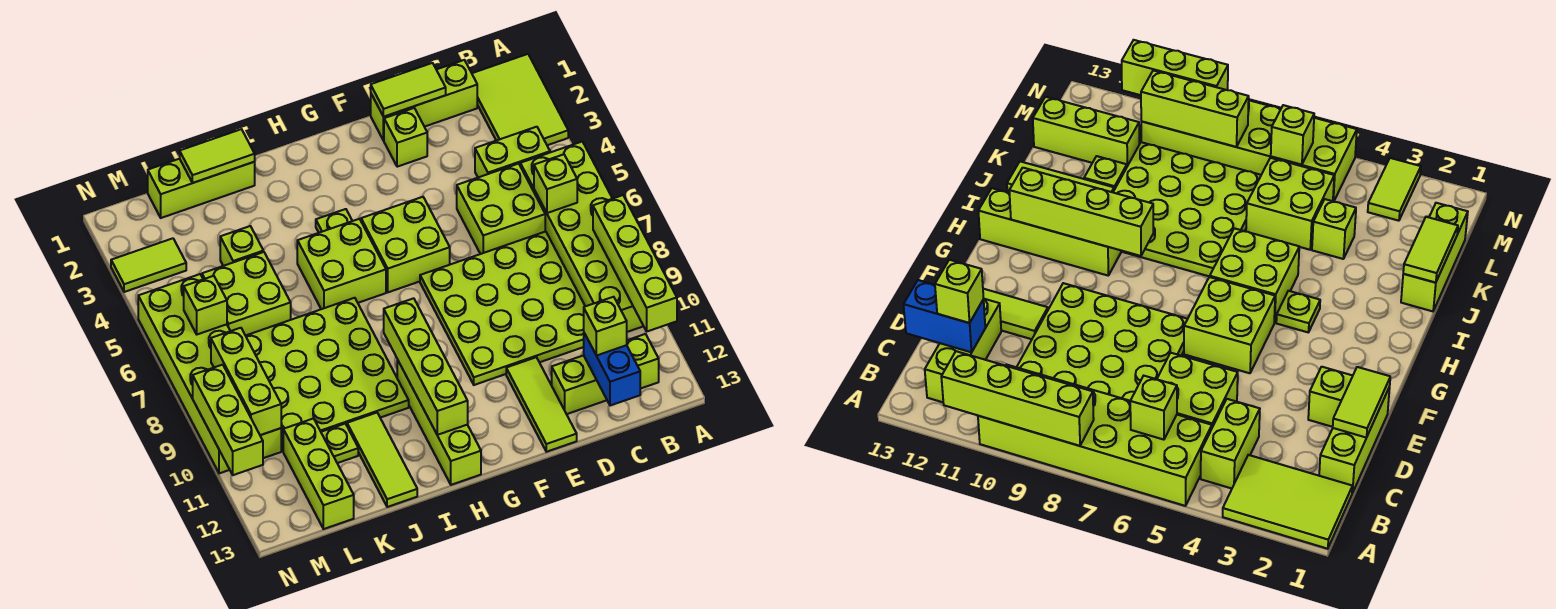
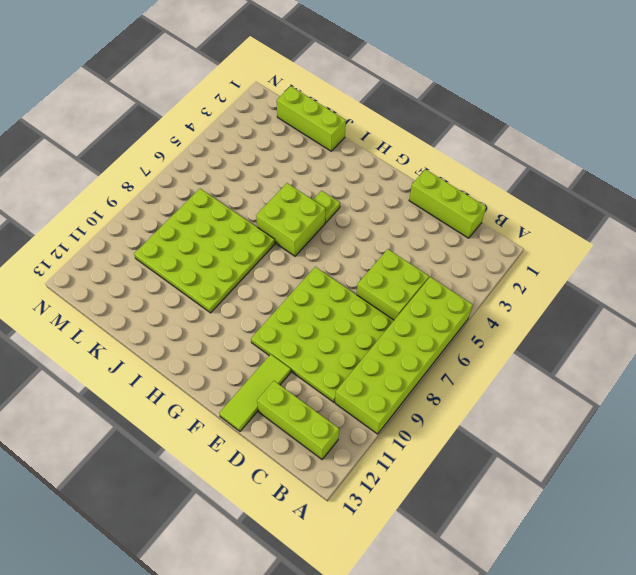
none -> lime 2x3 tile [472,54,568,145]
none -> lime 1x2 brick [475,127,550,177]
none -> lime 1x1 brick [384,108,427,167]
none -> lime 2x2 brick [361,197,450,292]

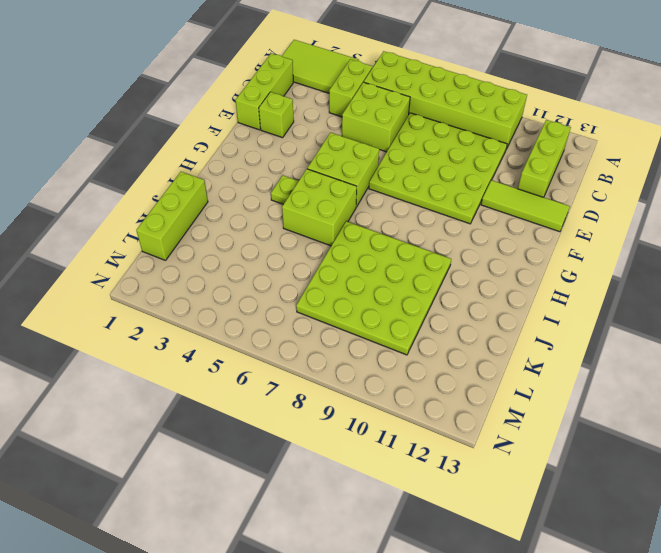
none -> lime 1x4 brick [397,360,481,485]
none -> lime 1x3 tile [347,413,417,507]
none -> lime 1x1 brick [220,226,263,266]
none -> lime 2x2 brick [202,252,291,336]

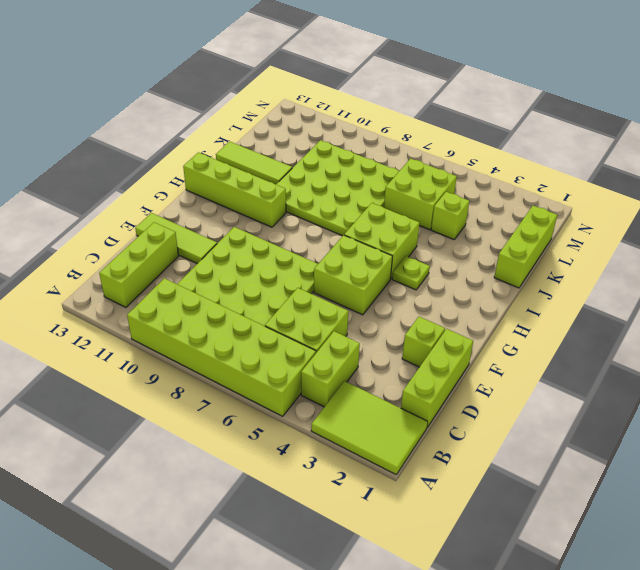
none -> lime 1x1 plate [321,424,358,463]
none -> lime 1x3 brick [283,418,354,529]
none -> lime 1x2 tile [111,238,186,292]
none -> lime 2x6 brick [138,274,281,473]

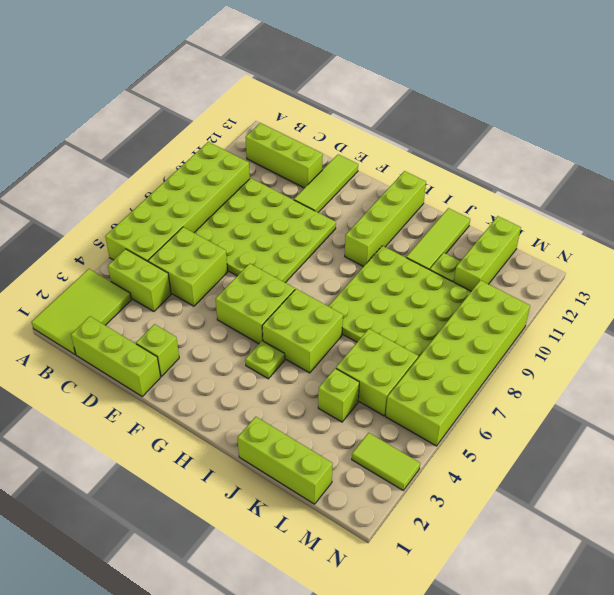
none -> lime 1x4 brick [593,195,677,331]
none -> lime 1x1 brick [534,154,577,213]
none -> blue 1x2 brick [584,333,640,406]
none -> lime 1x2 tile [371,63,446,117]

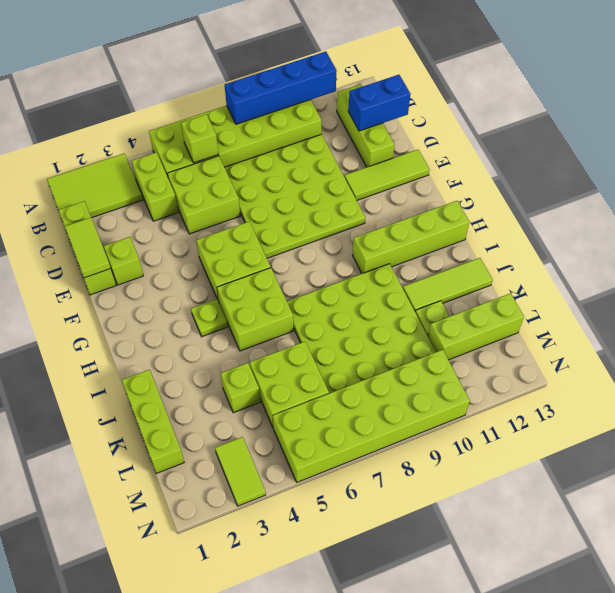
blue 1x4 brick [225,51,337,124] -> lime 1x4 brick [593,195,677,331]
none -> lime 1x4 brick [384,298,468,435]
none -> lime 1x2 tile [180,129,255,183]
none -> lime 1x1 brick [184,276,227,334]
none -> lime 1x3 brick [211,328,281,435]

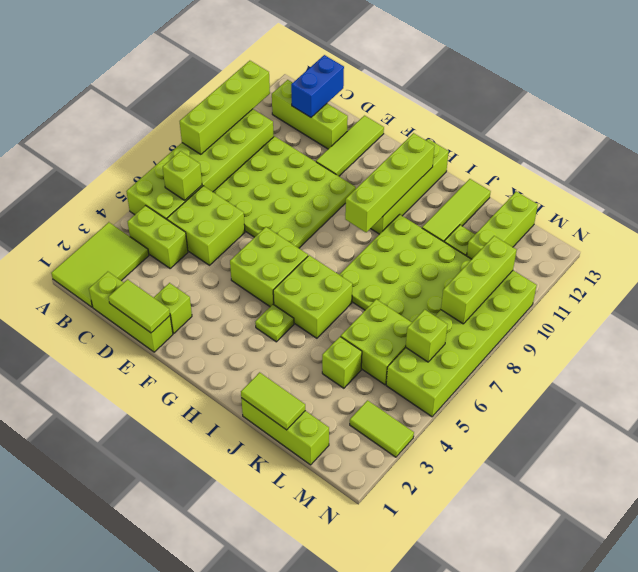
none -> lime 1x3 brick [193,365,263,475]
none -> lime 1x1 brick [584,297,627,356]

